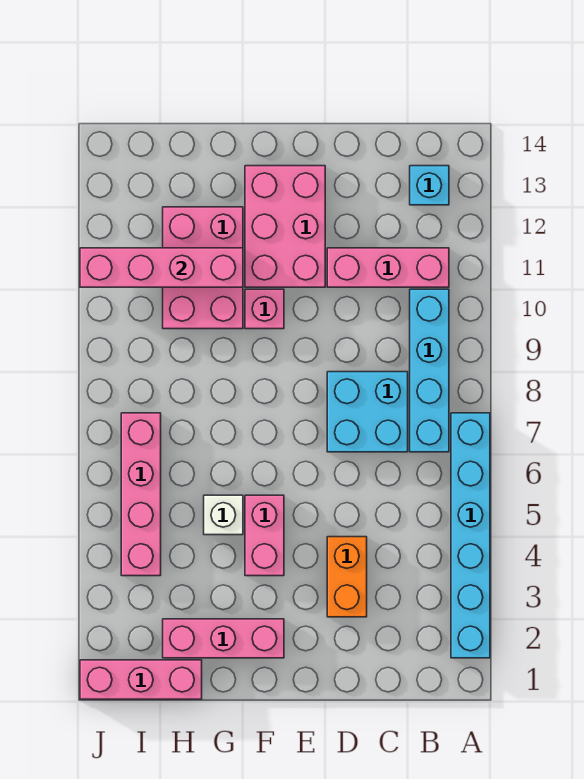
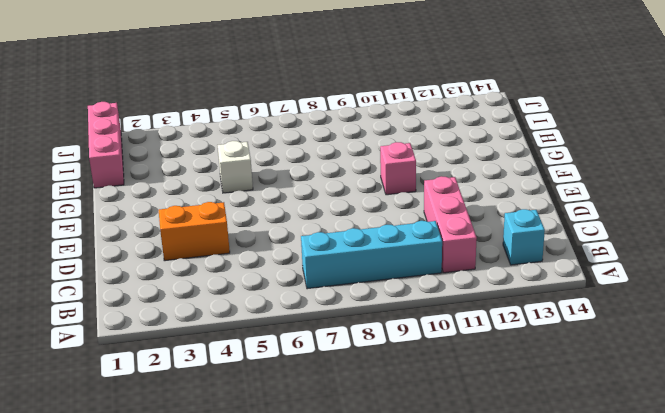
none -> cyan 1x6 brick [451,413,490,658]
none -> cyan 2x2 brick [327,372,408,452]
none -> pink 2x3 brick [245,166,325,287]

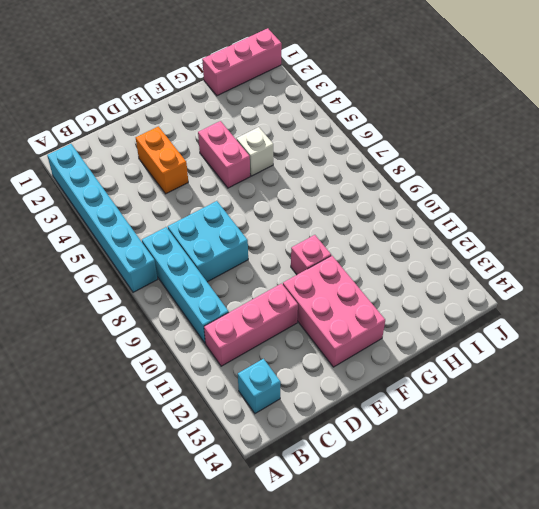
none -> pink 1x3 brick [163,619,284,658]
none -> pink 2x3 brick [163,207,243,329]
none -> pink 1x4 brick [121,413,161,576]

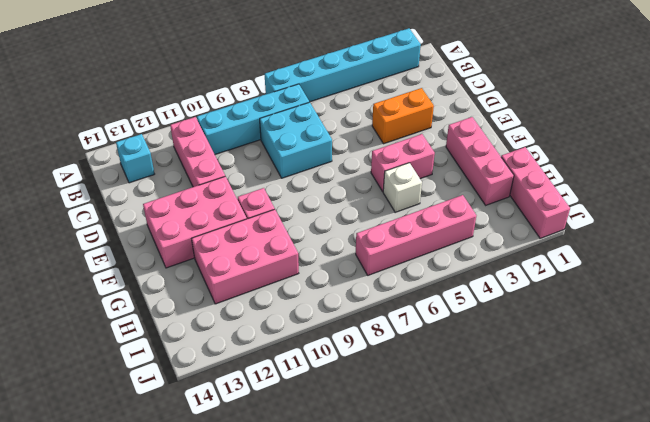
none -> pink 1x4 brick [80,248,243,287]

